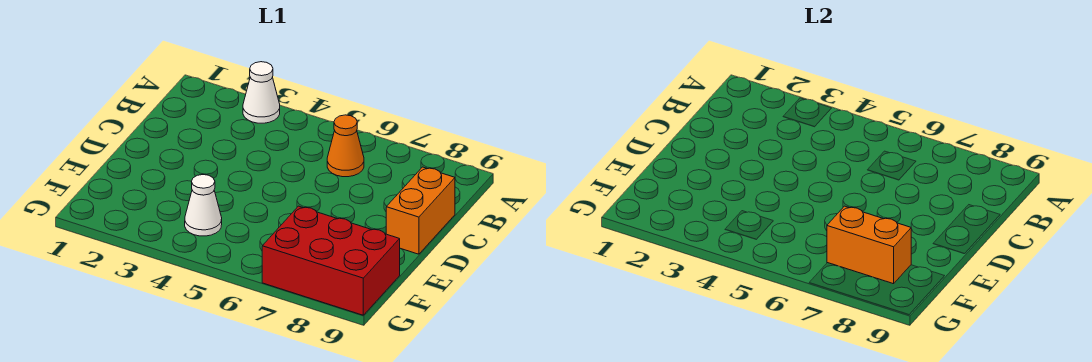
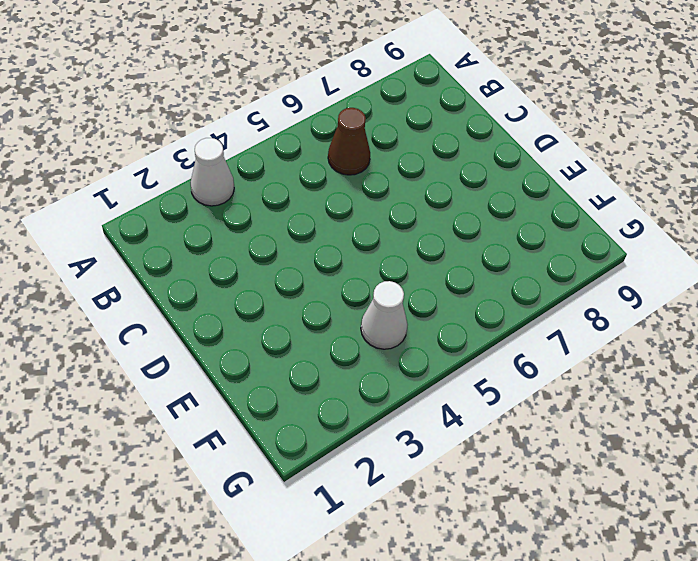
brown 1x1 cone [328,108,370,175] -> orange 1x1 cone [327,115,364,177]
none -> orange 1x2 brick [386,167,455,254]
none -> red 2x3 brick [262,206,400,315]

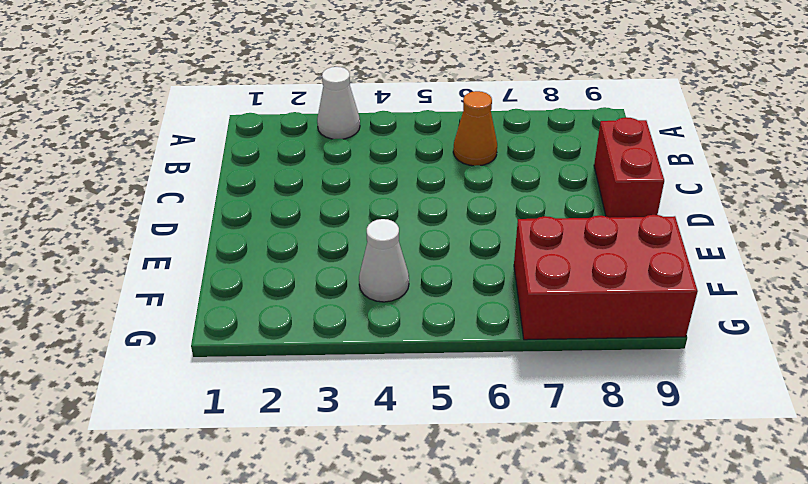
red 1x2 brick [594,117,664,218] -> orange 1x2 brick [386,167,455,254]
none -> orange 1x2 brick [827,206,911,284]

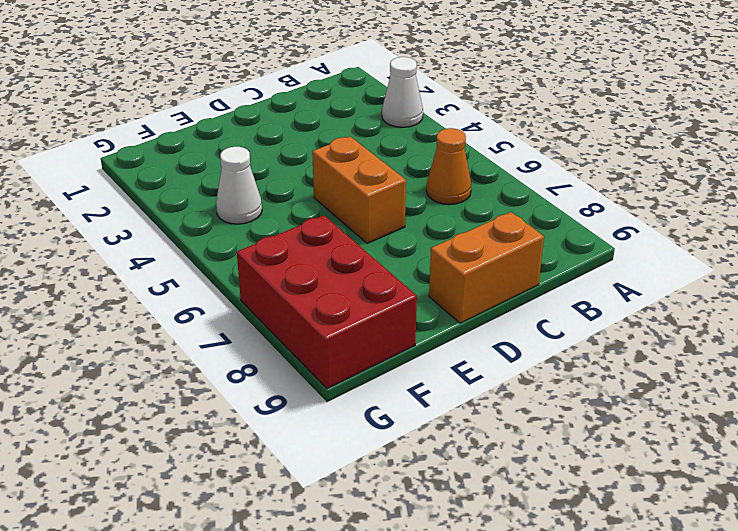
orange 1x2 brick [312,137,406,243] -> orange 1x2 brick moved to [827,206,911,284]

